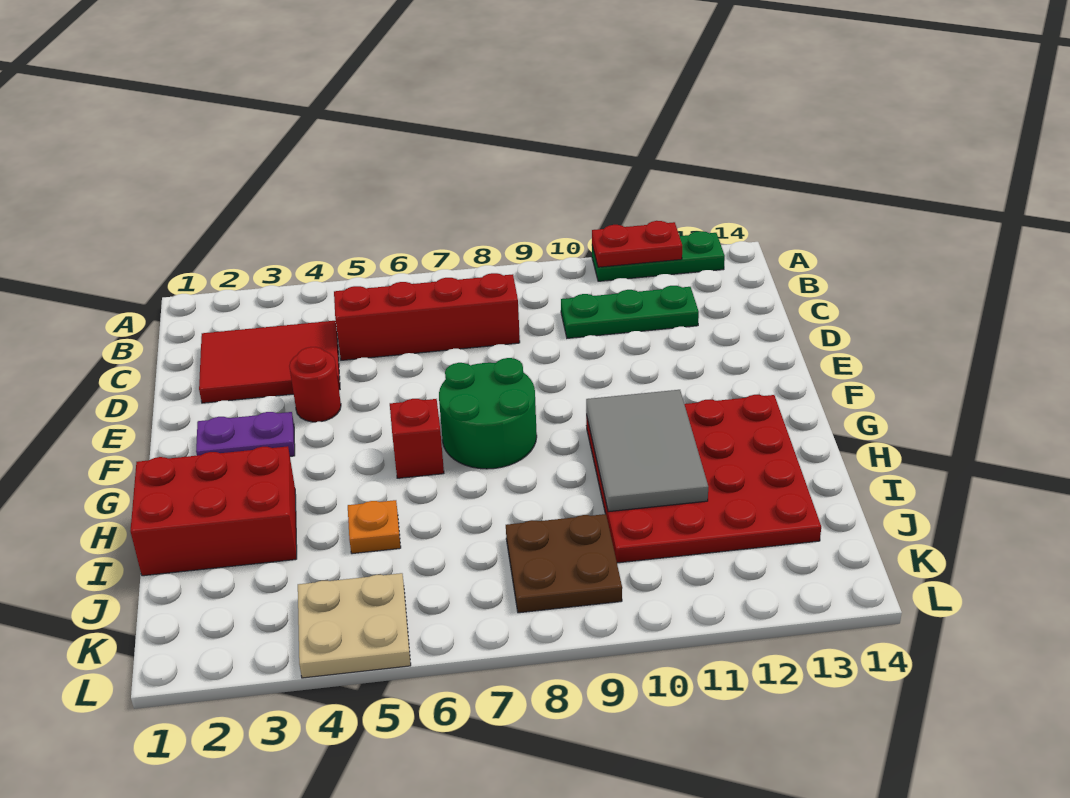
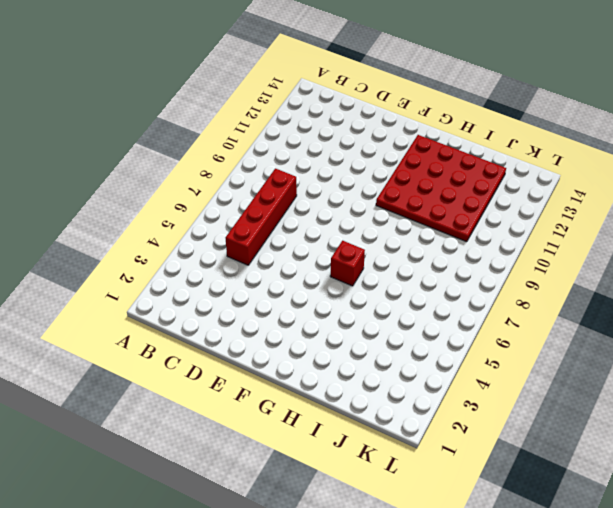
none -> green 1x3 plate [592,231,725,281]
none -> red 2x3 tile [199,321,340,403]
none -> green 1x3 plate [561,286,699,338]

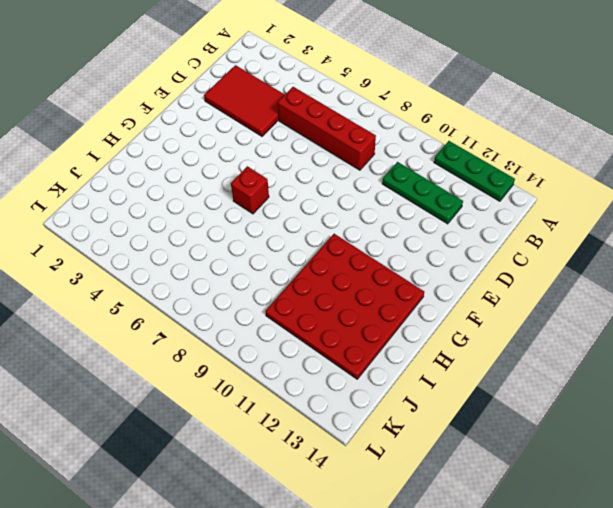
none -> red 1x1 round brick [289,347,341,422]
none -> purple 1x2 plate [196,412,295,456]
none -> green 2x2 round brick [439,358,537,469]

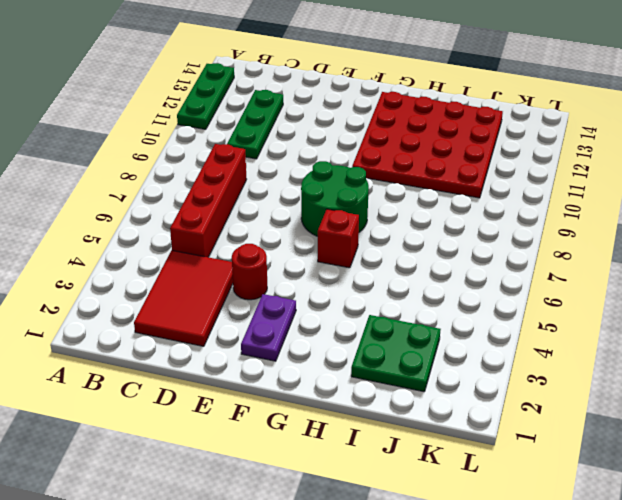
green 2x2 plate [351,315,441,392] -> red 2x3 brick [130,446,297,576]
none -> orange 1x1 plate [348,500,401,554]
none -> brown 2x2 plate [506,514,622,613]
none -> tan 2x2 plate [298,573,411,678]

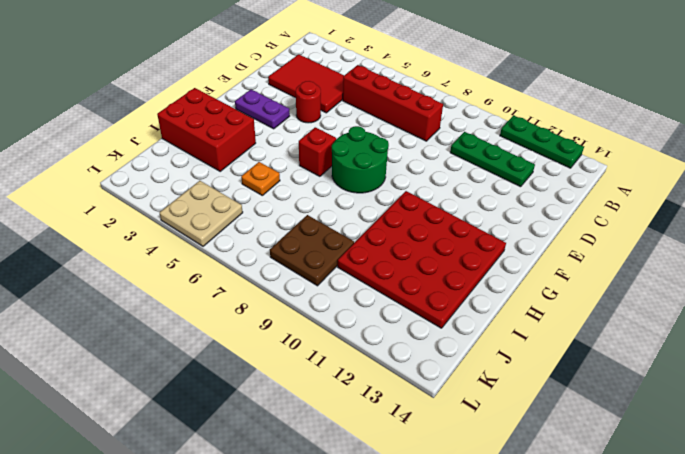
none -> red 1x2 plate [592,221,682,267]
none -> grey 2x3 tile [586,390,708,512]

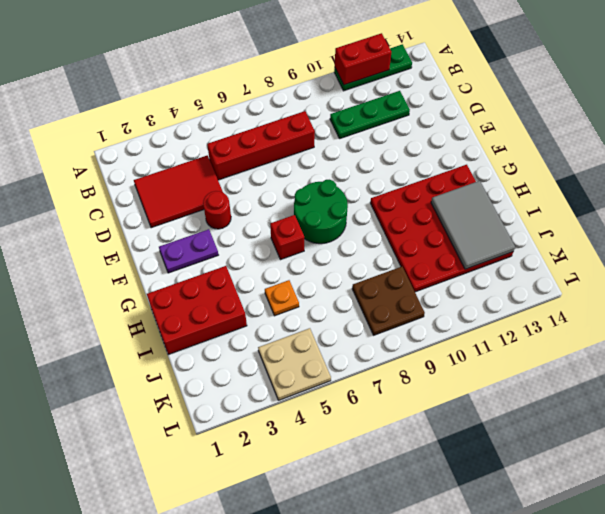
red 1x2 brick [335,33,391,85] -> red 1x2 plate [592,221,682,267]
grey 2x3 tile [431,181,515,269] -> grey 2x3 tile moved to [586,390,708,512]

